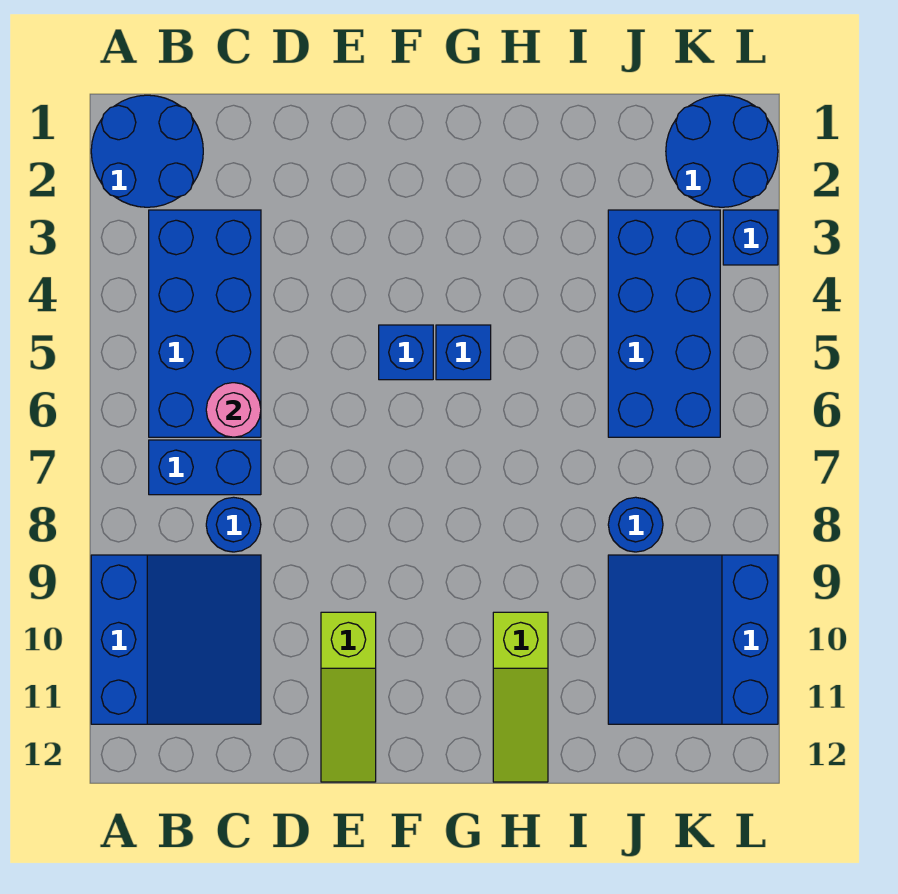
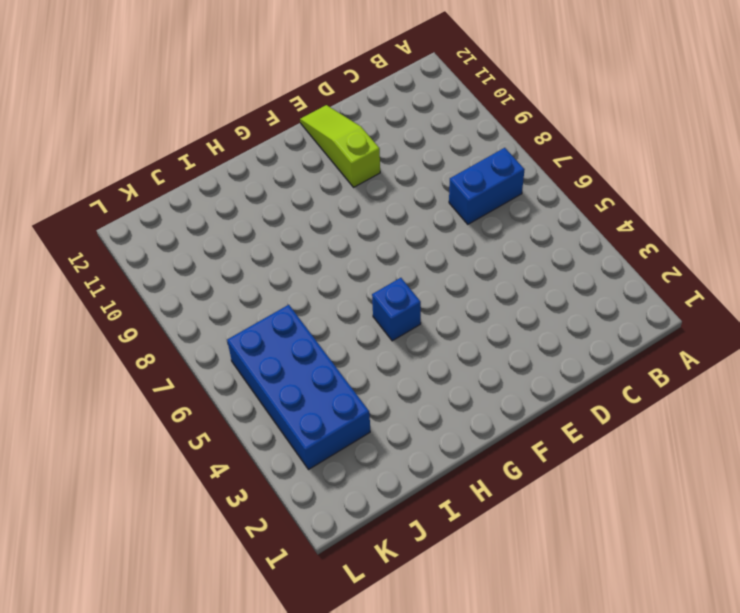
none -> blue 2x2 round brick [91,95,203,207]
none -> blue 3x3 slope [91,555,261,724]
none -> blue 2x4 brick [149,210,261,437]

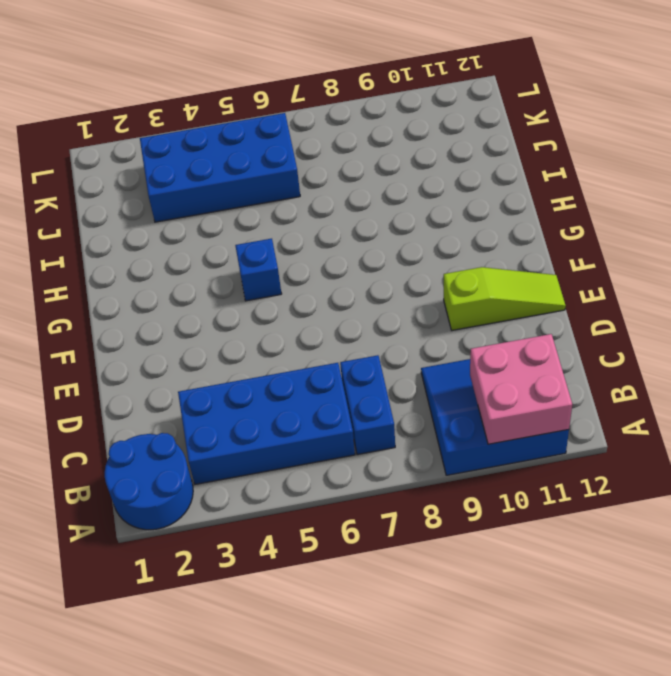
pink 2x2 brick [470,334,572,444] -> none
none -> blue 1x1 round brick [206,497,261,552]
none -> blue 1x1 brick [379,325,433,380]
none -> lime 1x3 slope [493,612,548,782]

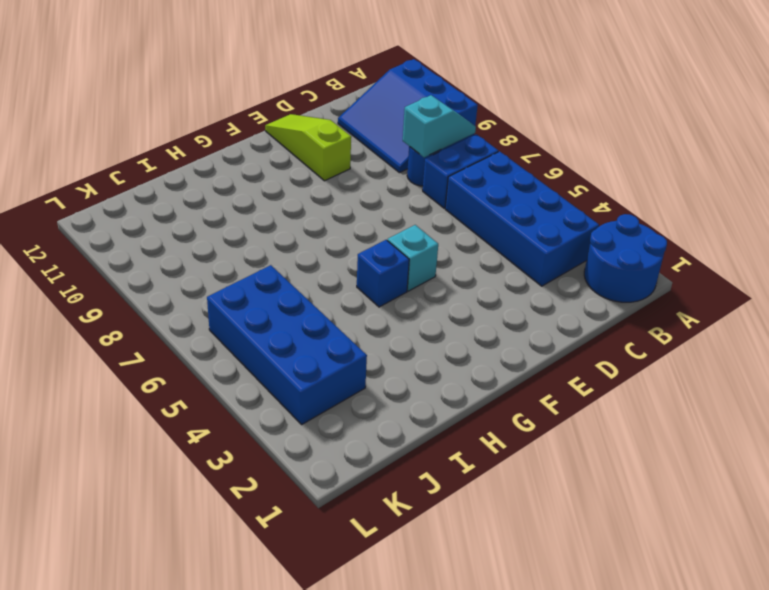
cyan 1x2 slope [403,95,476,157] -> none
cyan 1x1 brick [387,225,438,291] -> blue 1x1 brick [379,325,433,380]
none -> lime 1x3 slope [493,612,548,782]
none -> blue 1x1 round brick [608,497,663,552]
none -> blue 3x3 slope [608,555,778,724]

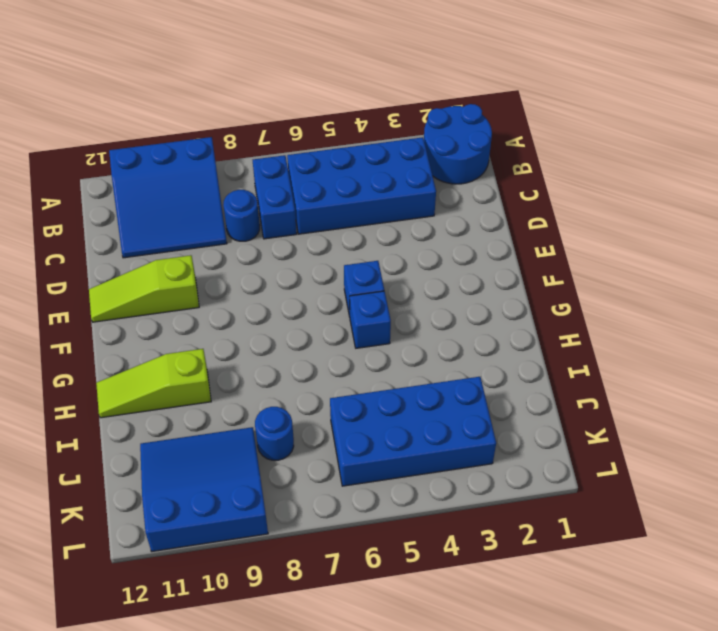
none -> blue 2x2 round brick [666,95,778,207]
none -> blue 1x1 brick [723,210,778,265]
none -> pink 1x1 round brick [206,383,261,437]

